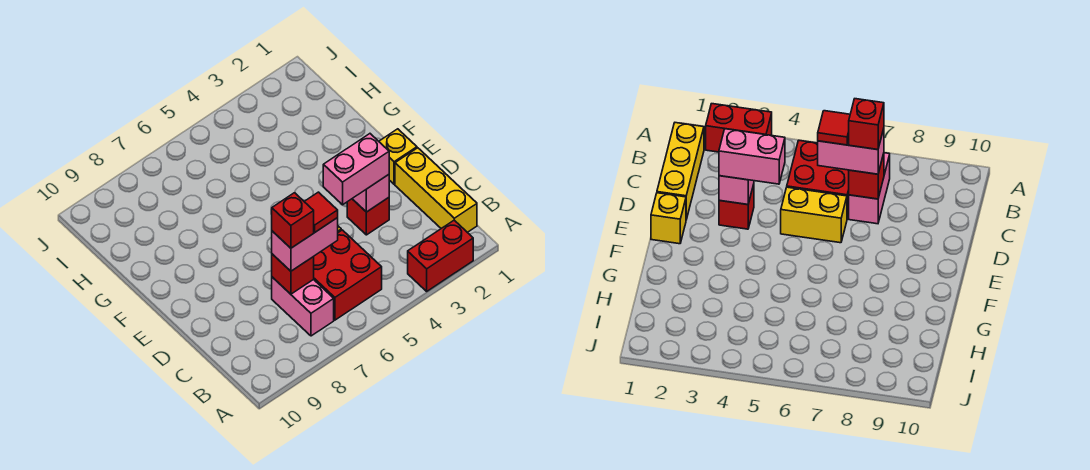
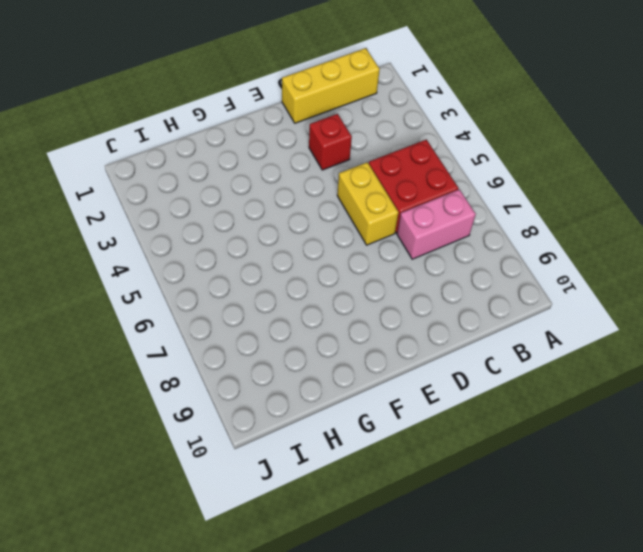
none -> red 1x2 brick [408,220,473,291]
none -> yellow 1x1 brick [379,129,417,184]
none -> red 1x1 brick [272,254,314,294]

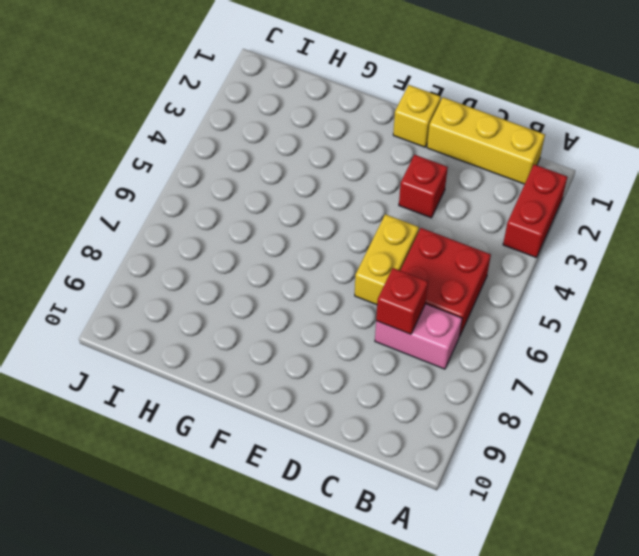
none -> pink 1x1 brick [352,175,389,212]
none -> pink 1x2 brick [272,218,338,271]
none -> pink 1x2 brick [323,134,389,205]

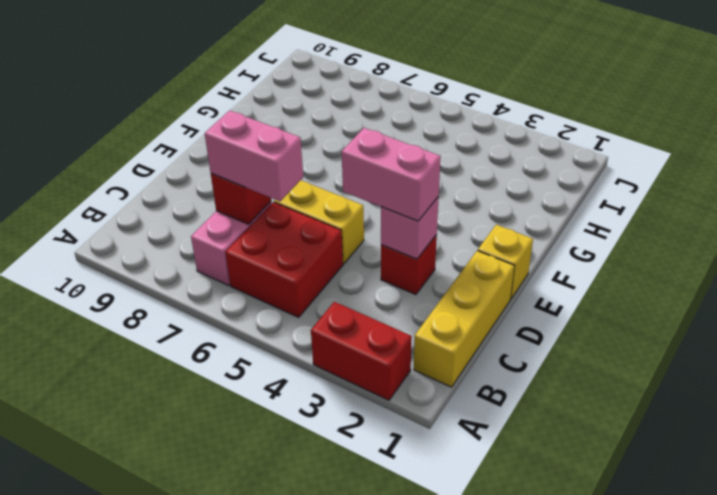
none -> red 1x1 tile [304,192,338,232]
none -> red 1x1 brick [272,193,314,248]

